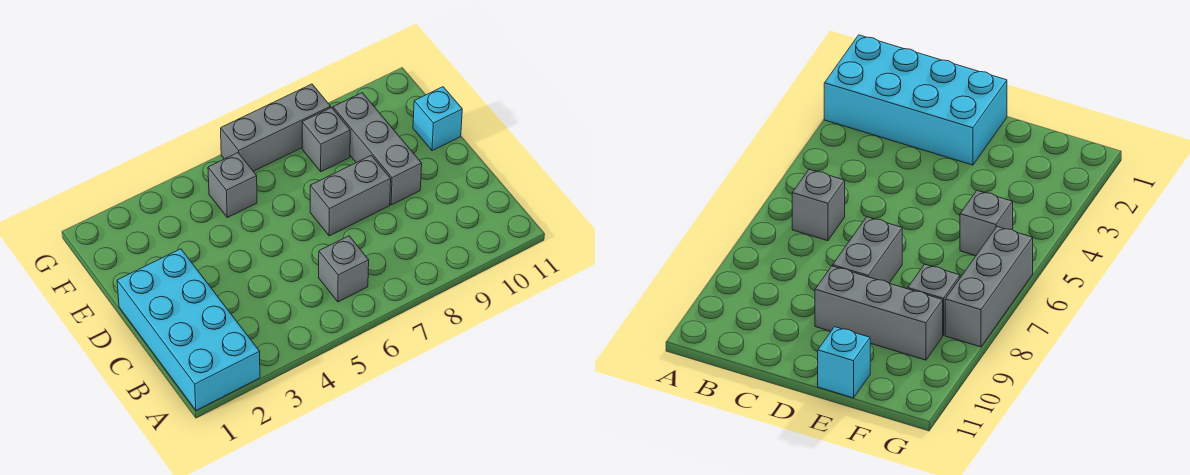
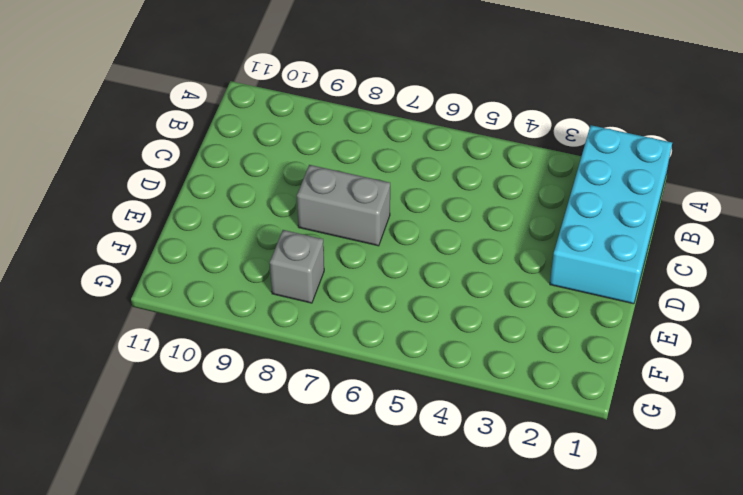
none -> grey 1x1 brick [319,236,369,302]
none -> grey 1x3 brick [333,93,422,205]

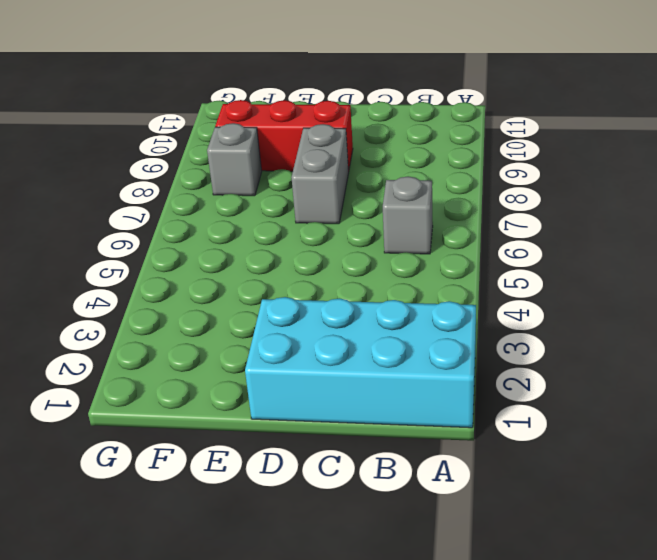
red 1x3 brick [215,100,353,172] -> grey 1x3 brick [333,93,422,205]
none -> cyan 1x1 brick [413,87,462,151]
none -> grey 1x1 brick [208,153,257,217]

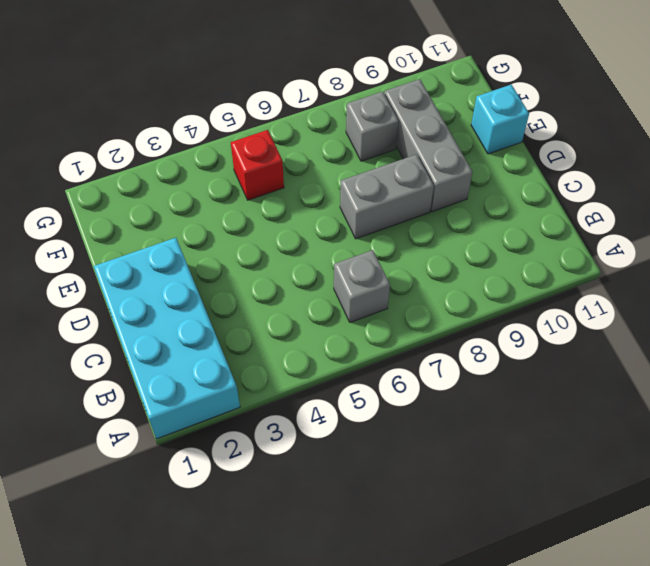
red 1x1 brick [231,130,284,200] -> grey 1x1 brick [208,153,257,217]
none -> grey 1x3 brick [221,84,331,171]

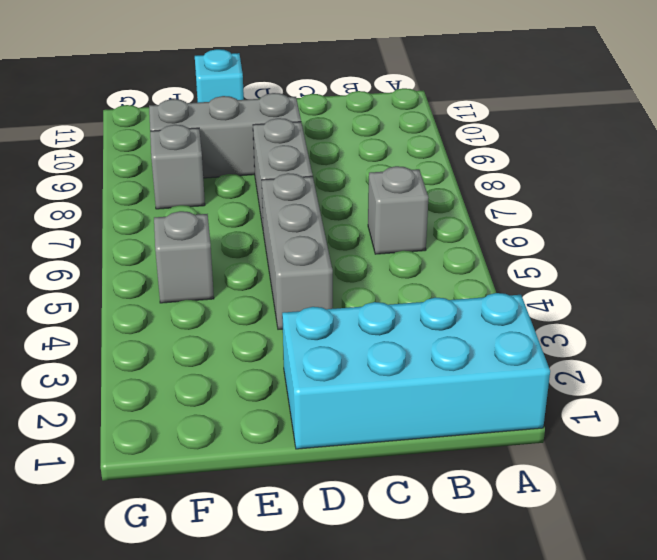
grey 1x3 brick [262,173,333,329] -> grey 1x3 brick moved to [221,84,331,171]

